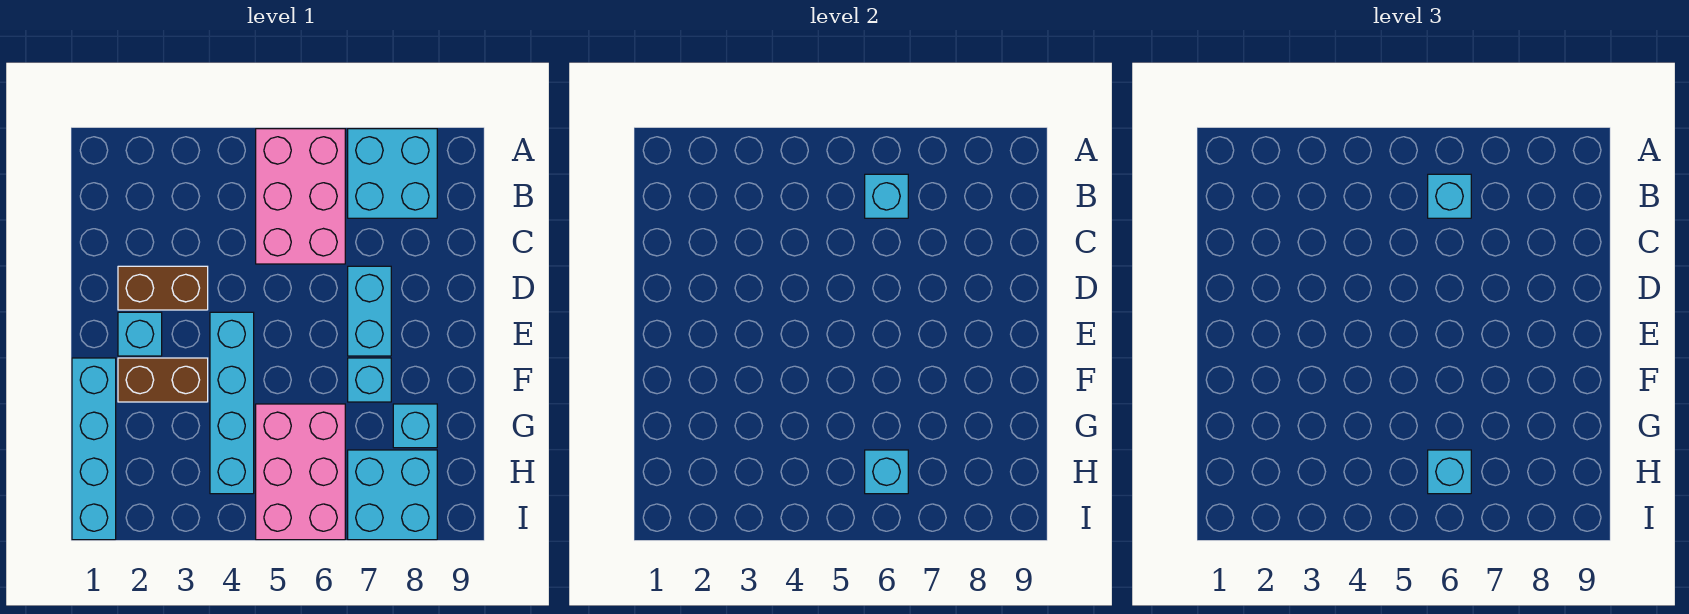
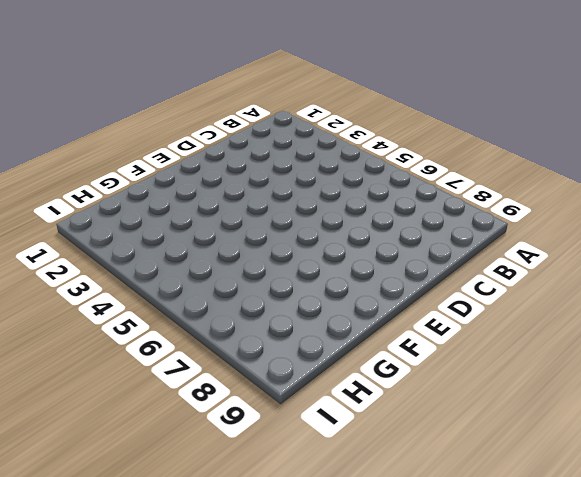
none -> pink 2x3 brick [256,129,345,264]
none -> cyan 2x2 brick [348,129,437,218]
none -> brown 1x2 brick [118,266,208,310]

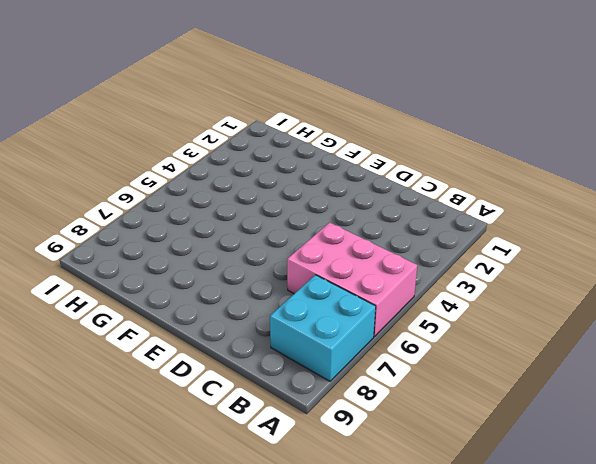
none -> brown 1x2 brick [118,266,208,310]
none -> cyan 1x2 brick [348,266,391,356]
none -> cyan 1x1 brick [118,312,162,356]

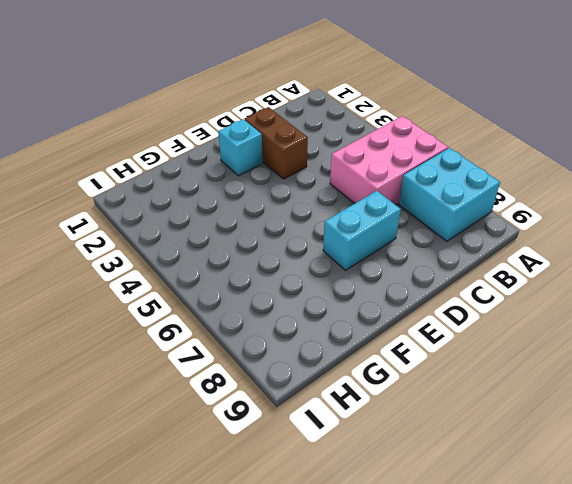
none -> cyan 1x4 brick [210,312,254,494]
none -> cyan 1x4 brick [72,358,116,540]
none -> brown 1x2 brick [118,358,208,402]

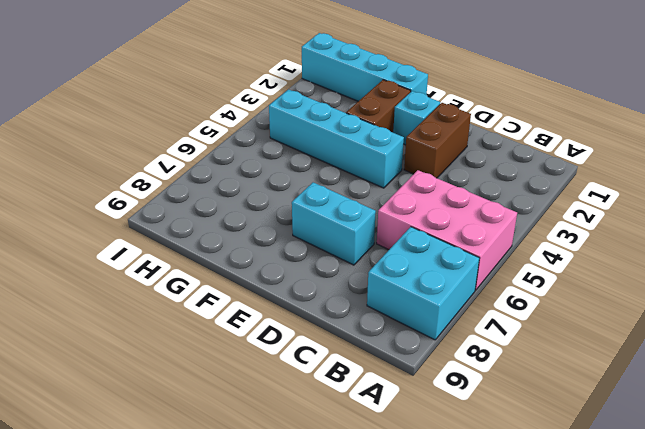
none -> cyan 1x1 brick [348,358,391,402]
none -> pink 2x3 brick [256,404,345,540]
none -> cyan 1x1 brick [393,404,437,448]

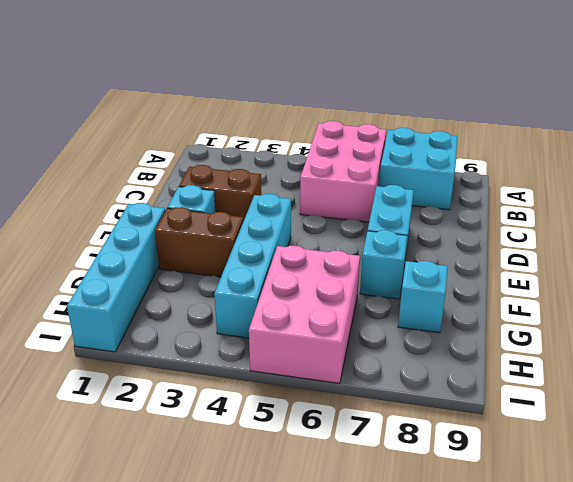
none -> cyan 2x2 brick [348,450,437,540]
none -> cyan 1x1 brick [865,174,908,218]
none -> cyan 1x1 brick [865,450,908,494]

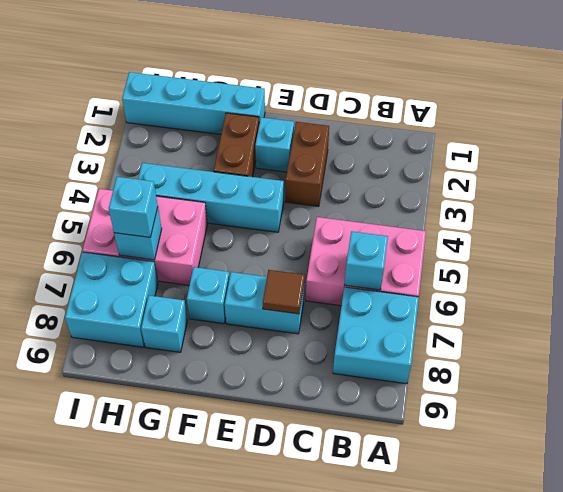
brown 1x1 tile [263,270,305,314] -> none
none -> cyan 1x1 brick [1428,174,1471,218]

